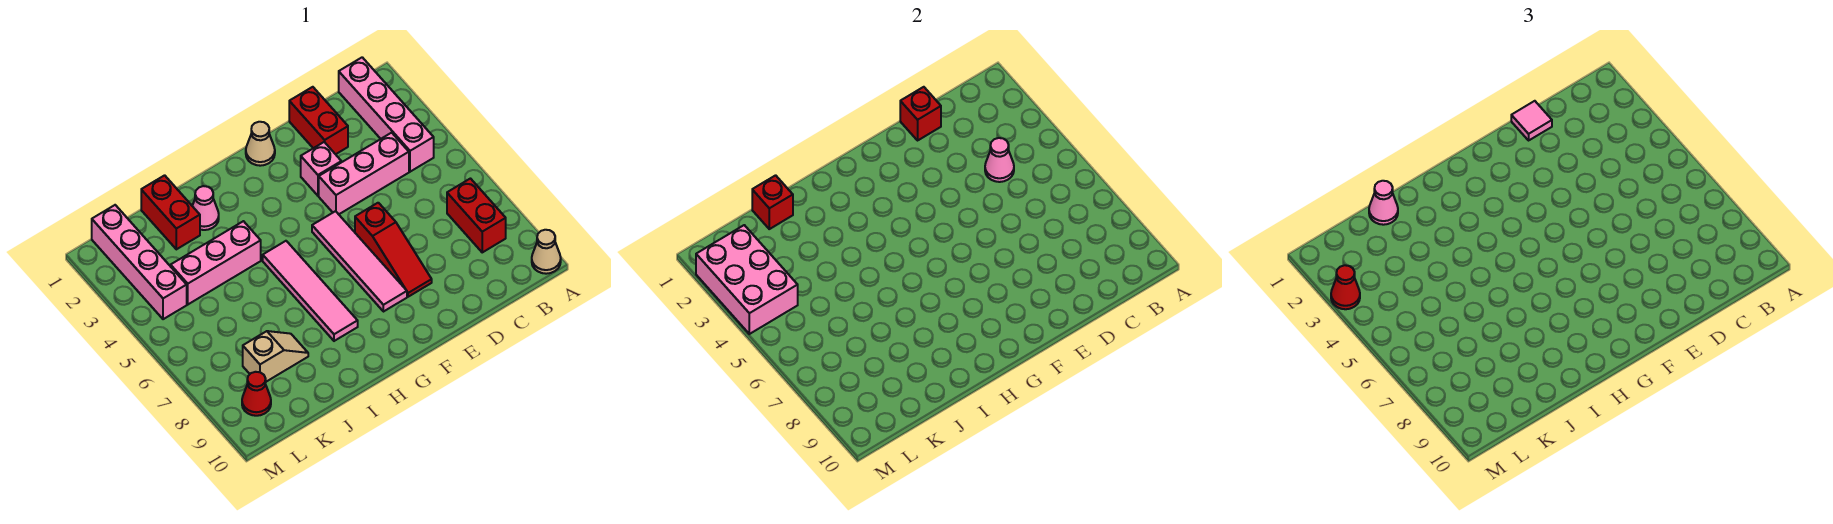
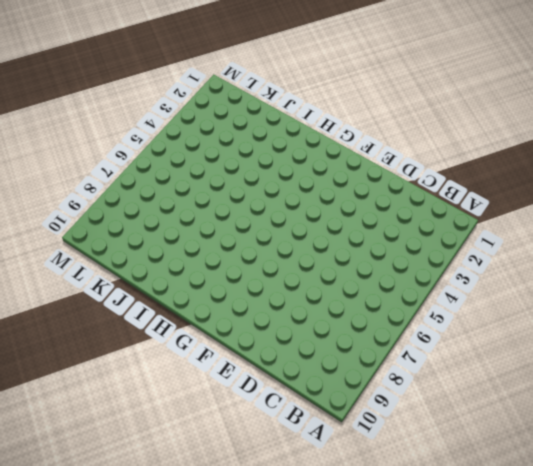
none -> tan 1x1 cone [532,230,561,274]
none -> pink 1x4 brick [339,57,434,172]
none -> red 1x2 brick [447,179,506,252]

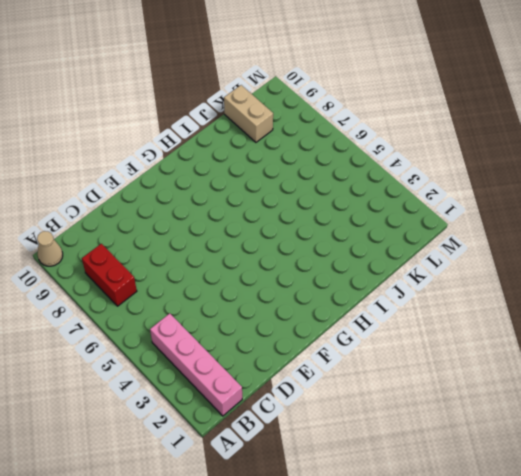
tan 1x2 brick [224,85,273,142] -> none
none -> pink 1x3 brick [319,133,409,214]
none -> red 1x2 brick [289,87,348,154]
none -> pink 1x1 brick [301,142,341,196]

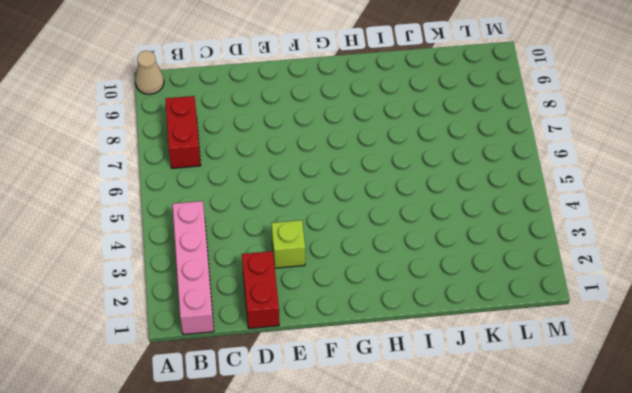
lime 1x1 brick [272,220,305,268] -> pink 1x1 brick [301,142,341,196]
none -> pink 1x3 brick [319,133,409,214]
none -> red 1x3 slope [355,203,432,297]
none -> tan 1x1 cone [246,122,275,166]

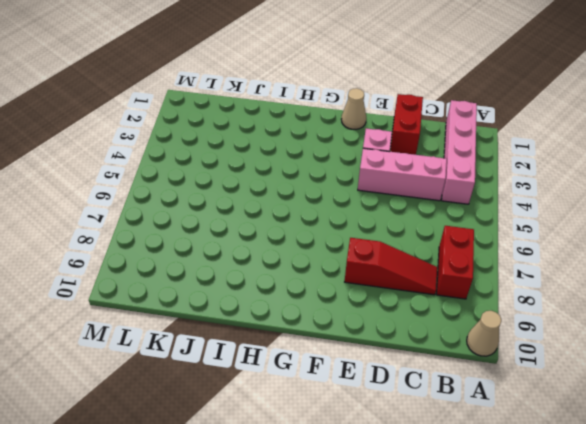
red 1x3 slope [345,238,437,295] -> red 1x3 slope turned to [355,203,432,297]
none -> pink 1x4 tile [312,211,407,312]
none -> pink 1x4 tile [263,241,358,341]
none -> pink 1x1 cone [193,186,219,230]

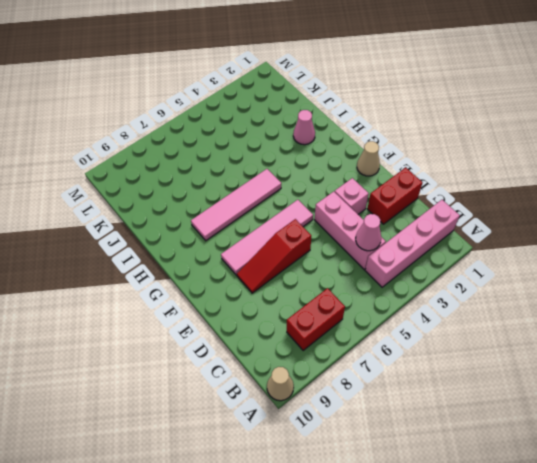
none -> pink 1x3 brick [171,221,261,304]
none -> red 1x2 brick [141,175,200,249]
none -> tan 1x2 slope [243,331,308,382]

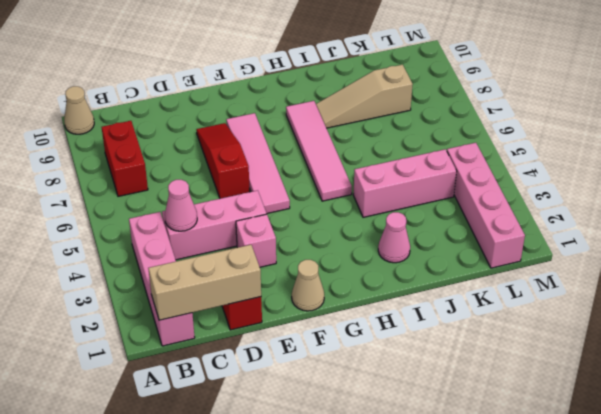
tan 1x3 brick [148,245,261,320] -> red 1x1 brick [900,87,941,140]
tan 1x3 slope [316,65,413,128] -> tan 1x2 slope [243,331,308,382]
none -> red 1x2 brick [141,175,200,249]
none -> red 1x1 cone [242,372,271,416]
none -> red 1x1 brick [752,175,793,229]

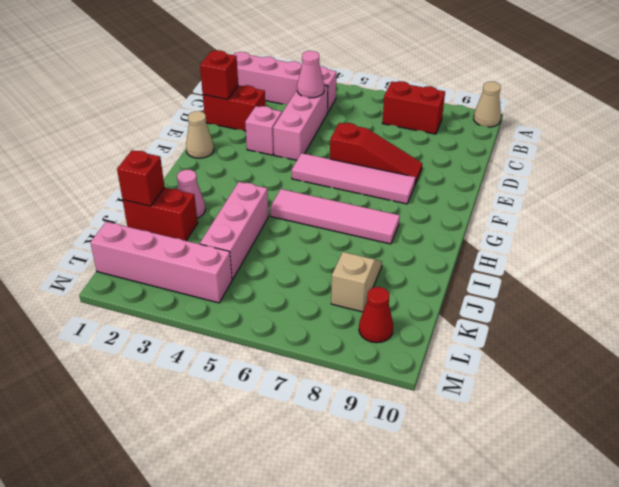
none -> pink 2x3 brick [696,225,798,334]
none -> pink 1x1 tile [1511,101,1552,140]
none -> pink 1x1 cone [1369,181,1398,225]

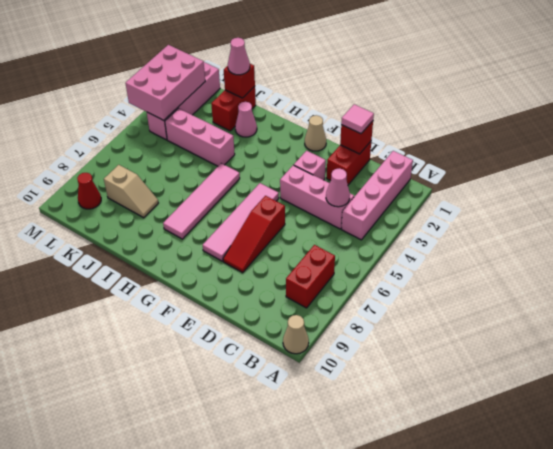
none -> red 1x1 cone [1331,265,1360,309]

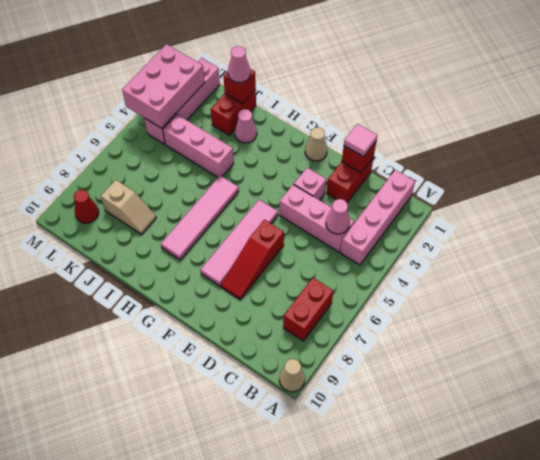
none -> red 1x1 cone [1331,265,1360,309]

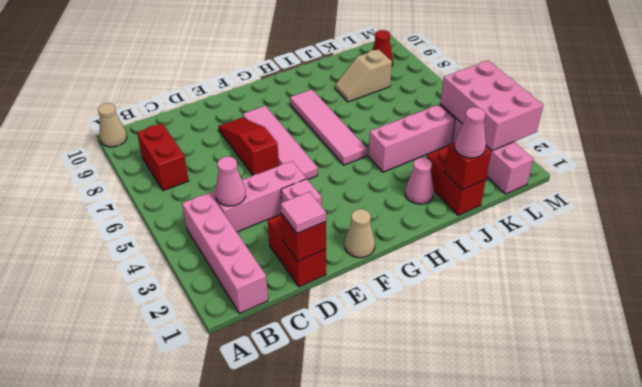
none -> red 1x1 cone [1331,265,1360,309]

